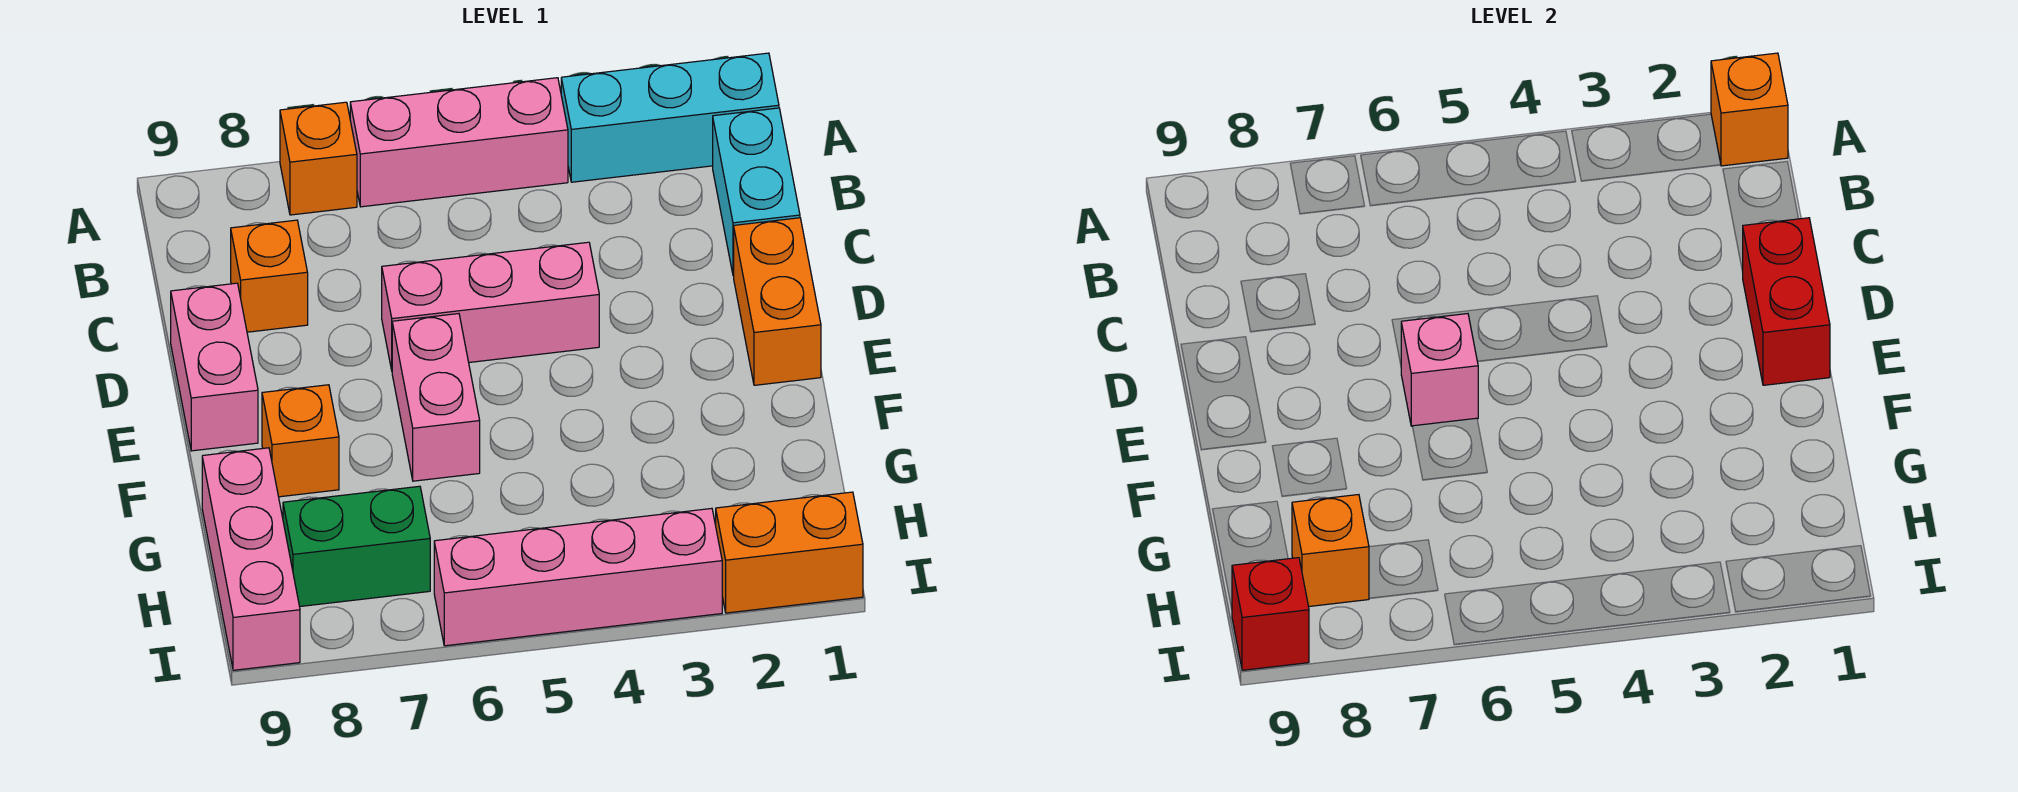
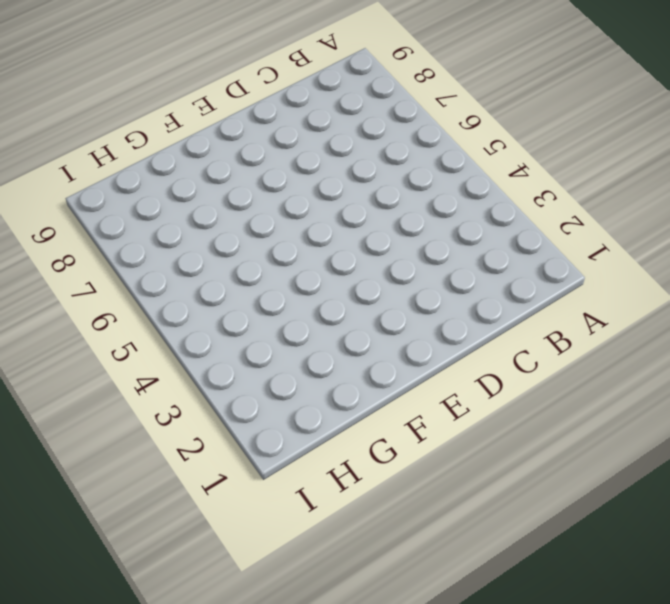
none -> cyan 1x3 brick [561,53,779,182]
none -> pink 1x3 brick [350,78,568,207]
none -> orange 1x1 brick [280,102,357,215]

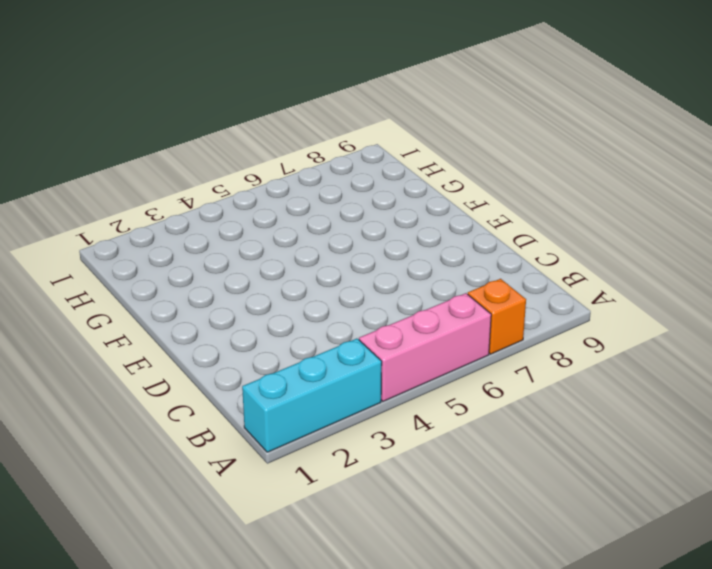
none -> cyan 1x2 brick [713,108,800,276]
none -> orange 1x1 brick [231,220,308,332]
none -> orange 1x2 brick [734,218,821,385]

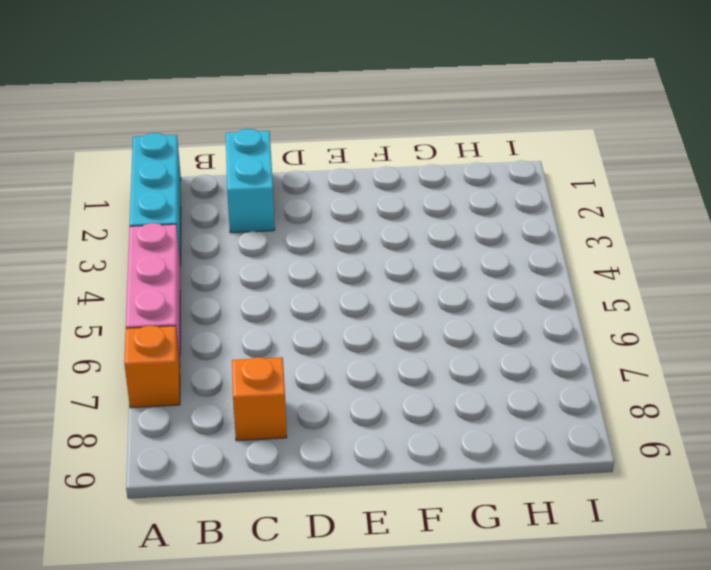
cyan 1x2 brick [226,129,275,233] -> cyan 1x2 brick turned to [713,108,800,276]
none -> orange 1x2 brick [734,218,821,385]
none -> pink 1x3 brick [382,242,599,370]
none -> pink 1x2 brick [171,283,258,451]

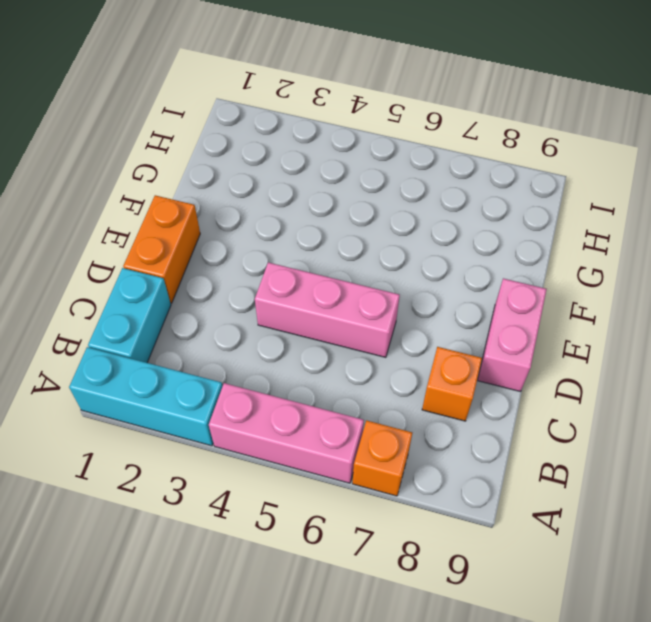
none -> pink 1x2 brick [392,314,480,481]
none -> orange 1x1 brick [262,385,339,497]
none -> pink 1x3 brick [202,448,300,670]

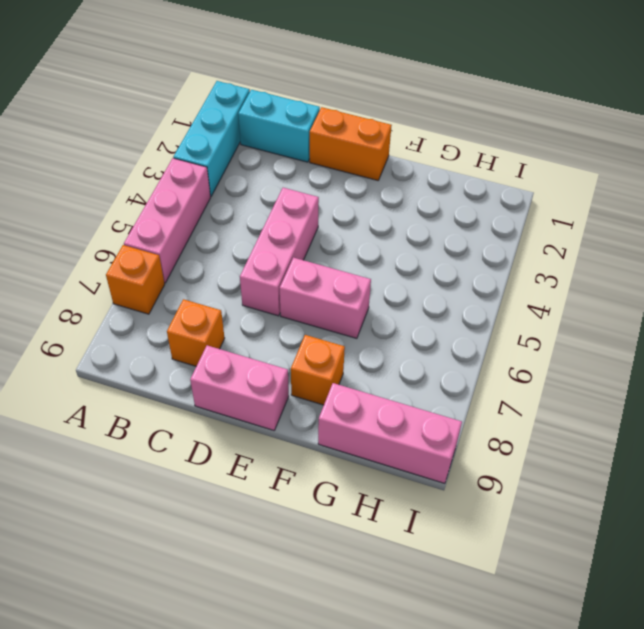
none -> green 1x2 brick [283,486,430,607]
none -> orange 1x2 brick [716,492,863,613]
none -> pink 1x4 brick [434,508,722,646]

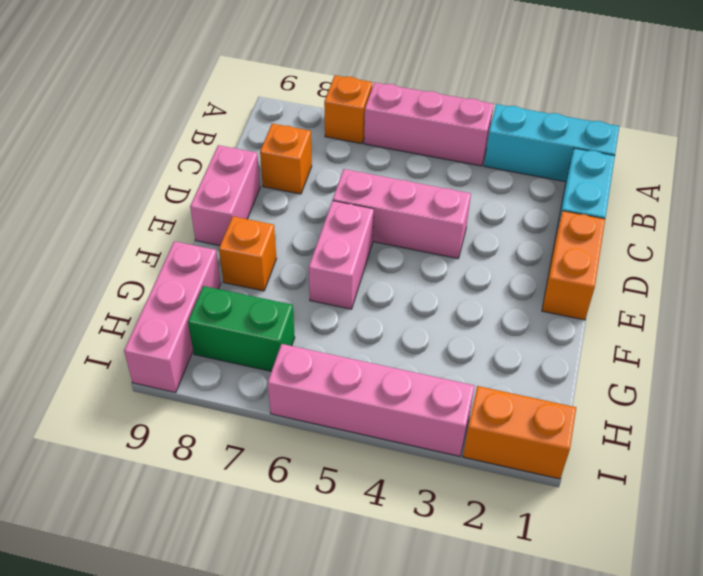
none -> orange 1x1 brick [1711,53,1788,166]
none -> red 1x2 brick [1743,218,1830,385]
none -> pink 1x1 brick [1401,314,1478,426]

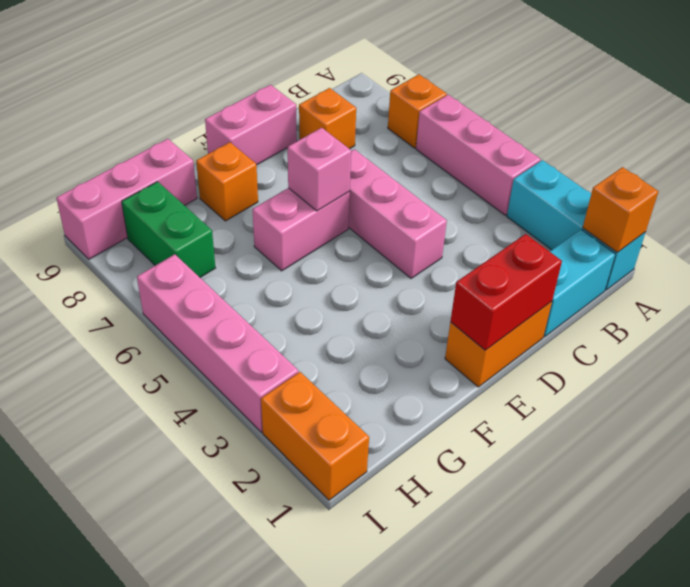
none -> orange 1x1 brick [1292,495,1369,607]
none -> red 1x1 brick [1232,558,1309,670]

